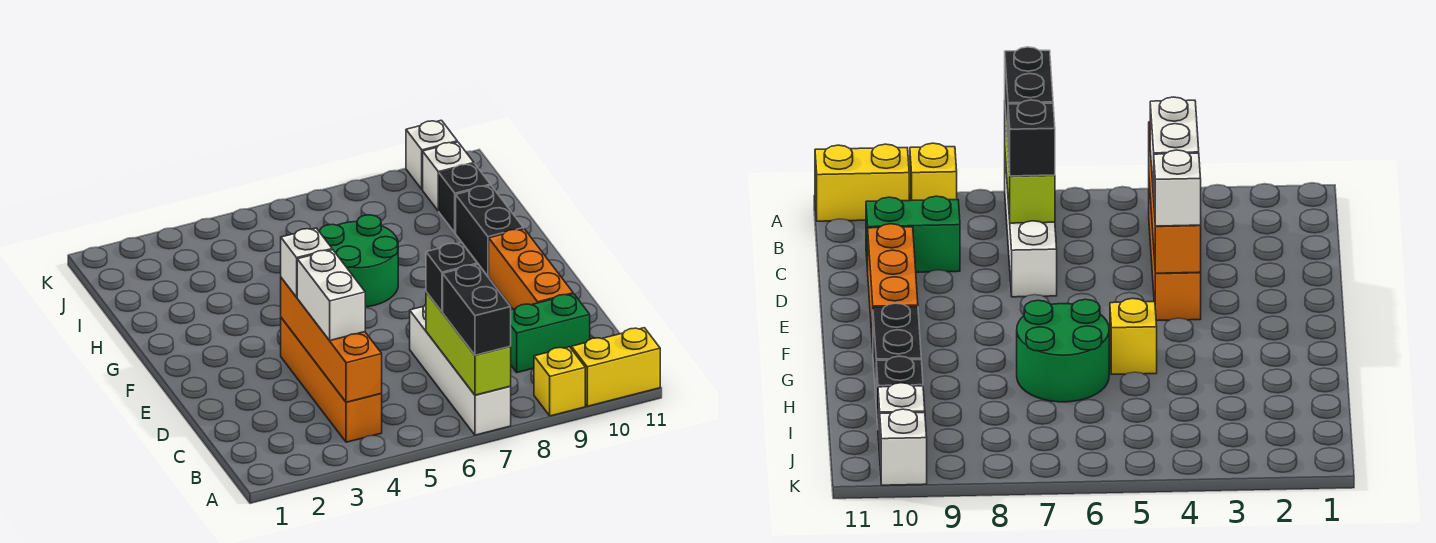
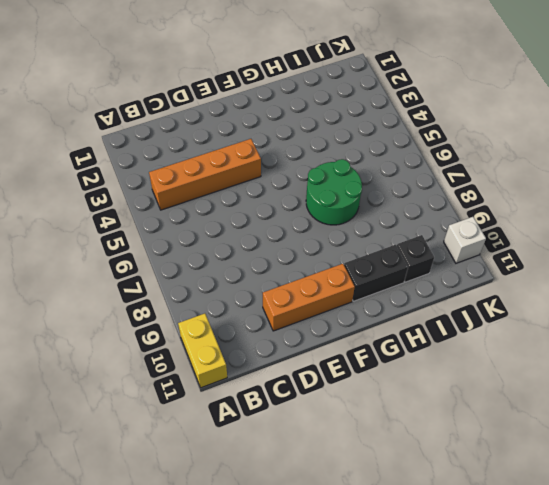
none -> white 1x4 brick [410,304,511,435]
none -> yellow 1x1 brick [534,347,585,416]
none -> green 1x2 brick [510,294,590,373]

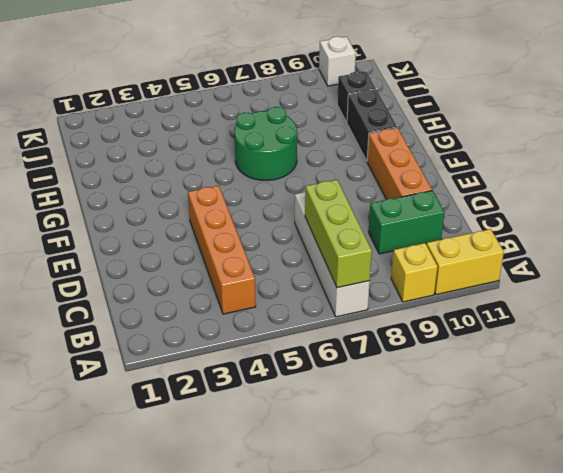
none -> yellow 1x1 brick [1110,298,1157,374]
none -> white 1x1 brick [423,142,474,211]
none -> orange 1x4 brick [281,278,382,402]

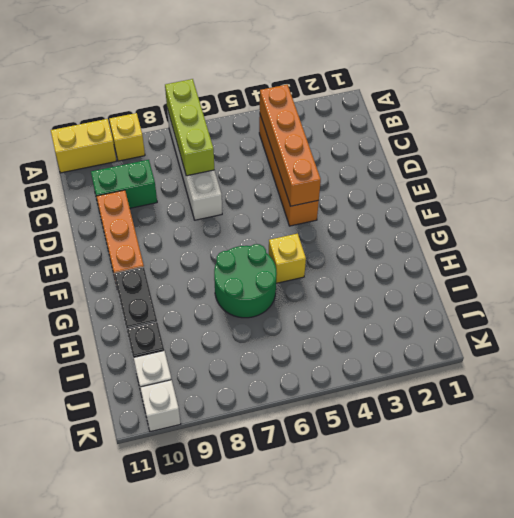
none -> black 1x2 brick [443,264,511,355]
none -> white 1x2 brick [297,250,365,341]
none -> black 1x1 brick [426,243,477,312]

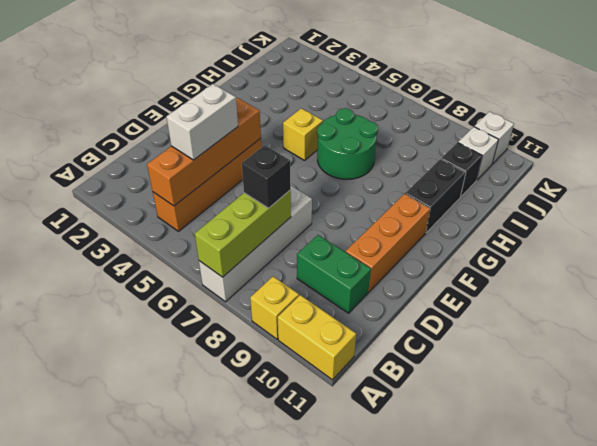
none -> black 1x2 brick [443,264,511,355]
none -> white 1x1 brick [281,228,332,297]

